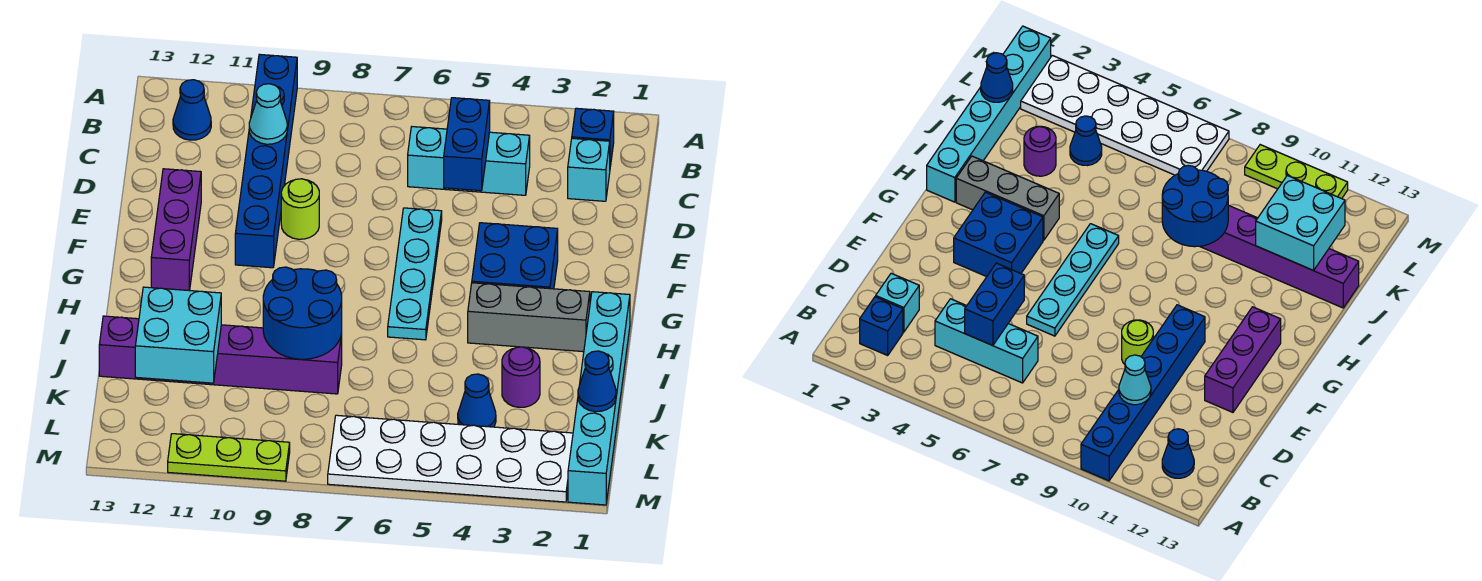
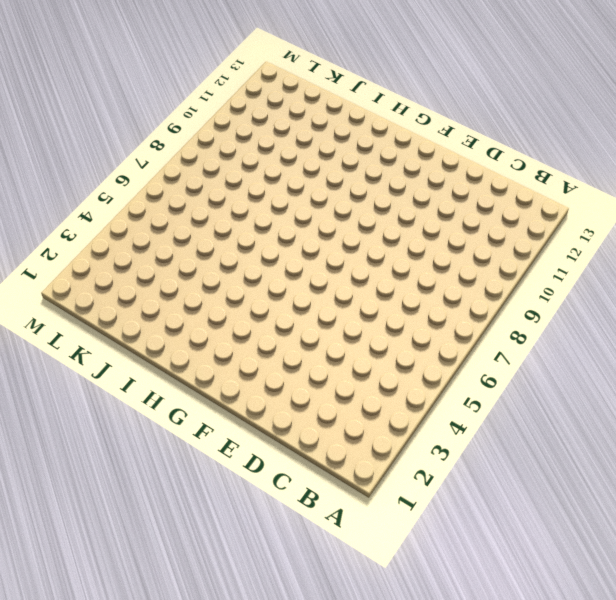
none -> blue 1x6 brick [235,54,297,268]
none -> blue 1x1 brick [572,108,614,167]
none -> blue 1x1 cone [173,80,211,140]

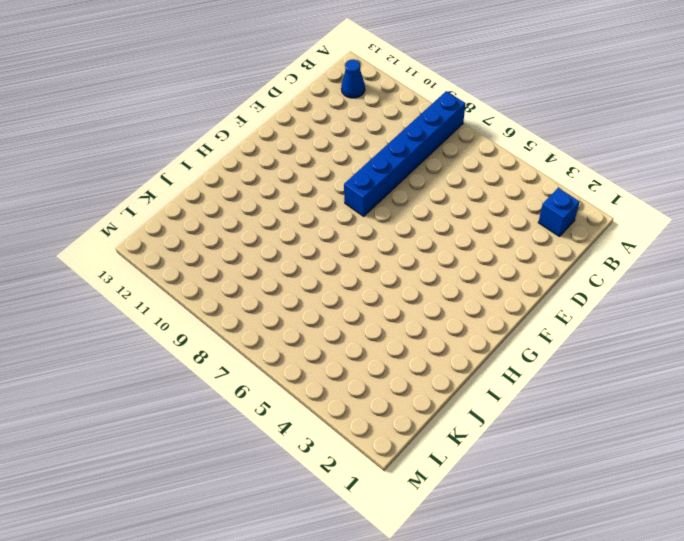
blue 1x6 brick [344,91,465,216] -> blue 1x6 brick moved to [235,54,297,268]
none -> cyan 1x1 brick [568,138,610,201]
none -> cyan 1x3 brick [408,127,530,195]
none -> cyan 1x4 plate [388,208,442,340]

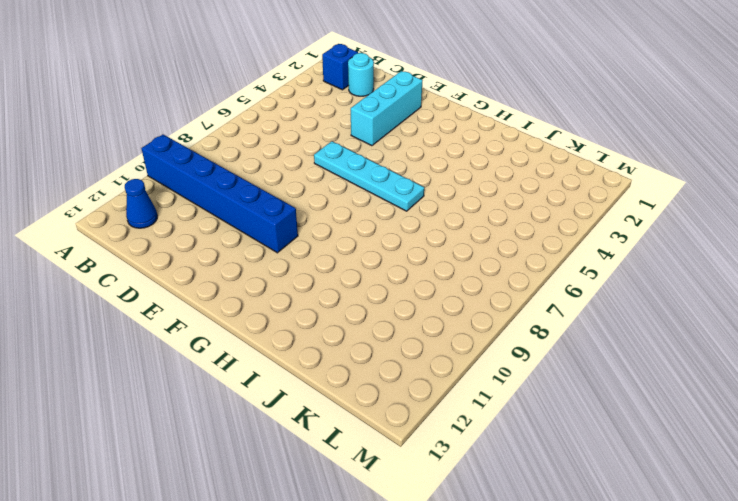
cyan 1x1 round brick [348,53,374,96] -> cyan 1x1 brick [568,138,610,201]
cyan 1x3 brick [351,71,423,146] -> cyan 1x3 brick moved to [408,127,530,195]
none -> lime 1x1 round brick [281,179,319,239]
none -> purple 1x3 brick [151,169,201,290]
none -> blue 2x2 brick [472,223,558,289]

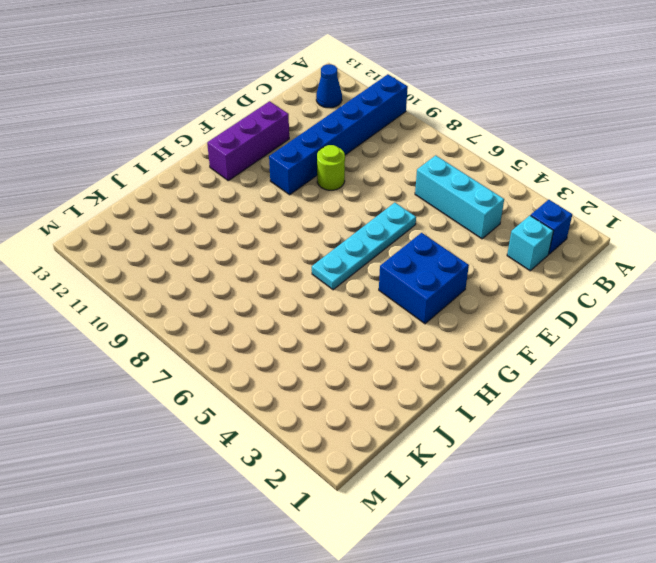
none -> cyan 1x6 brick [568,292,630,505]
none -> grey 1x3 brick [468,283,590,352]
none -> purple 1x1 round brick [502,347,540,407]

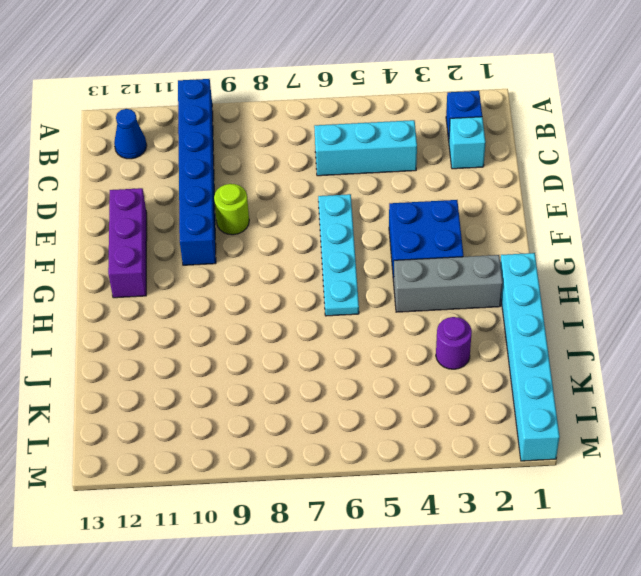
none -> purple 1x6 brick [99,316,342,394]
none -> blue 1x1 cone [458,374,496,427]
none -> white 2x6 plate [328,415,573,502]

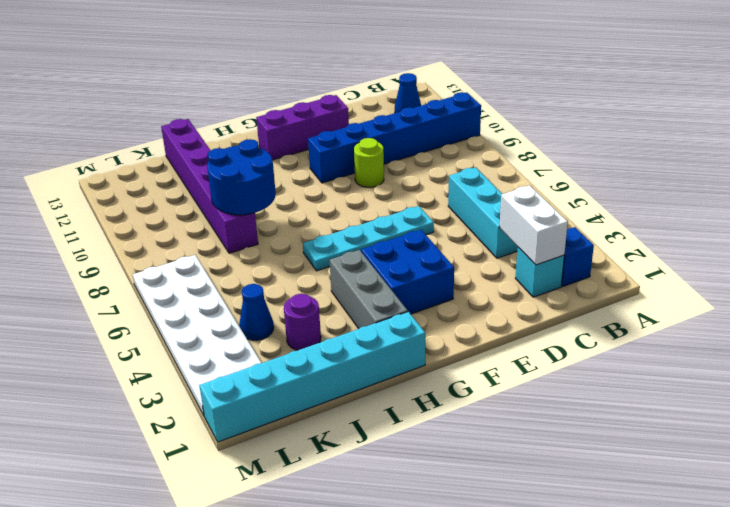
white 1x2 brick [499,185,568,265] -> none
none -> lime 1x3 plate [168,434,290,481]
none -> blue 1x2 brick [444,98,490,191]
none -> cyan 1x1 cone [249,84,287,144]

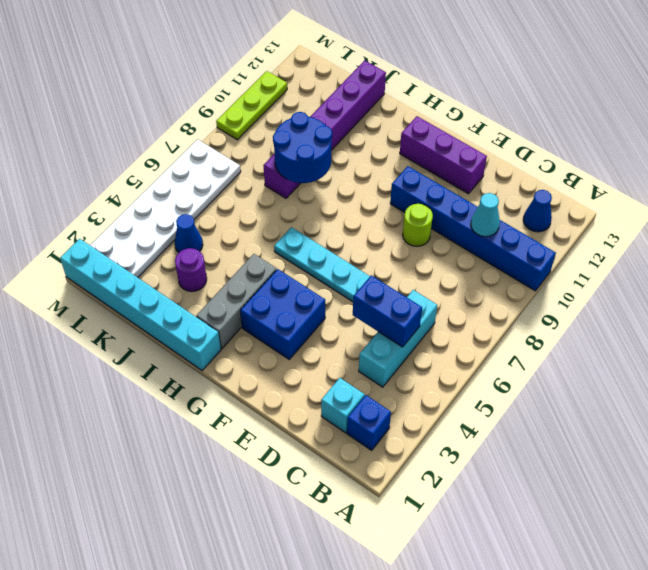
none -> cyan 2x2 brick [135,287,221,383]
none -> blue 1x1 cone [578,351,616,412]

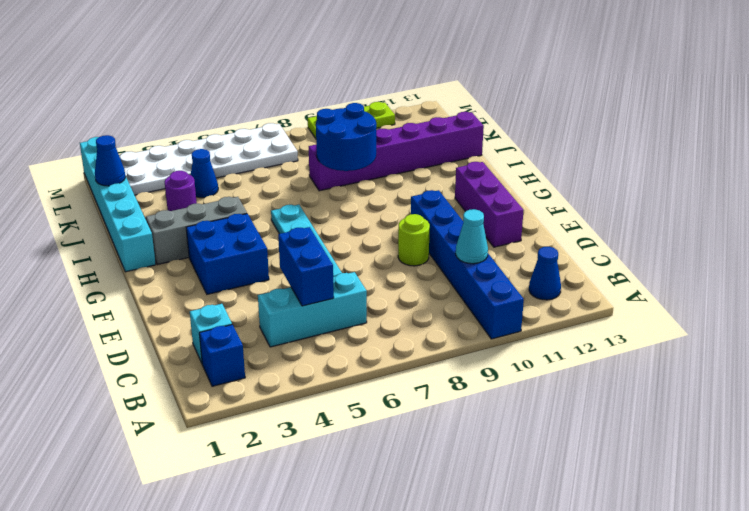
none -> cyan 2x2 brick [135,287,221,383]

